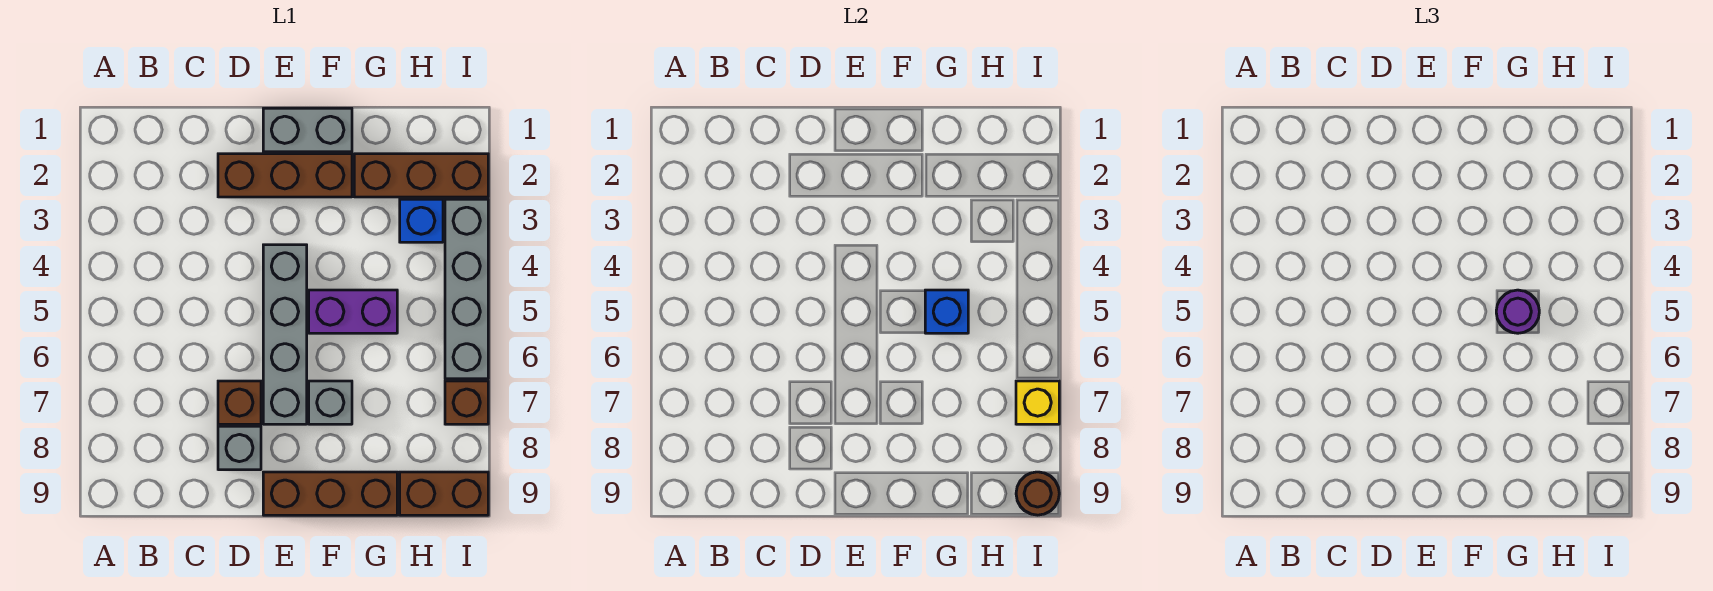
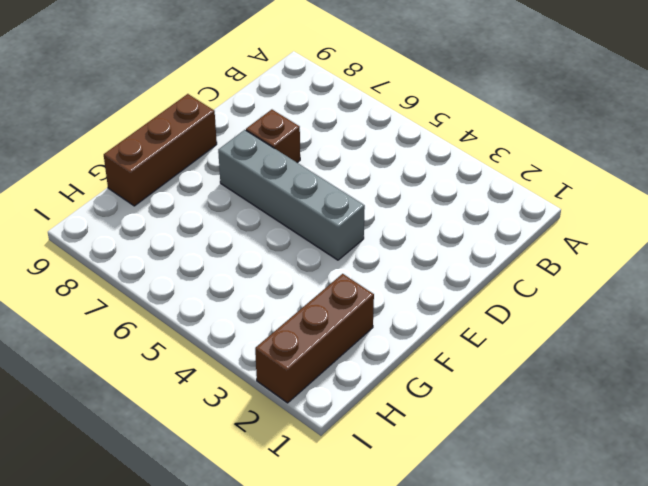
none -> brown 1x3 brick [218,154,352,197]
none -> grey 1x1 brick [218,426,261,470]
none -> grey 1x2 brick [263,108,352,152]

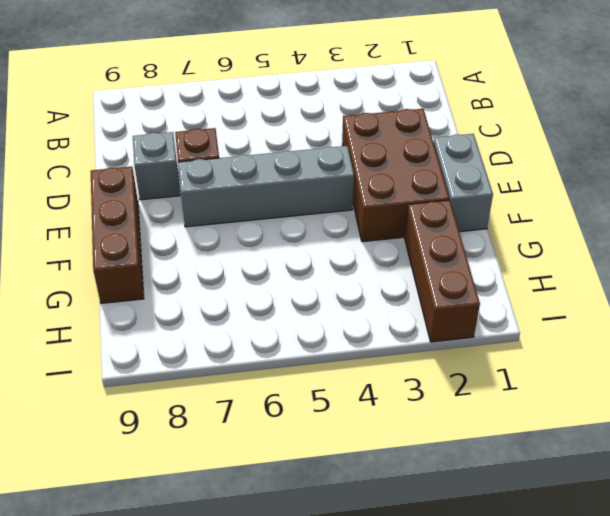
brown 2x3 brick [342,109,449,242] -> brown 1x3 brick [218,154,352,197]
none -> purple 1x2 brick [309,290,397,333]
none -> grey 1x1 brick [309,381,352,424]
none -> blue 1x1 brick [400,199,443,242]

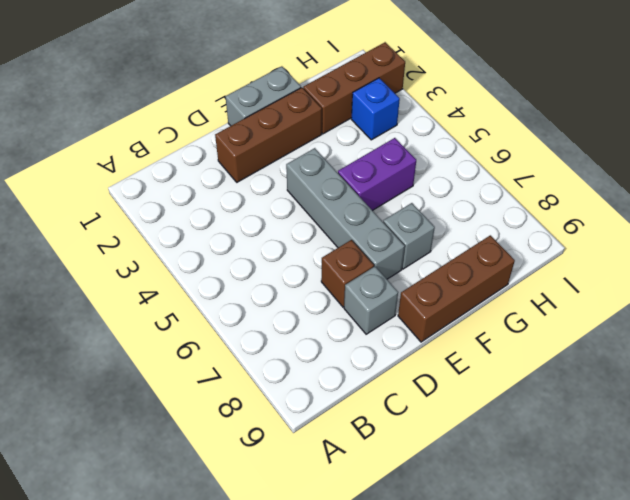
none -> brown 1x2 brick [400,472,488,515]
none -> grey 1x4 brick [445,199,488,379]
none -> brown 1x1 brick [445,381,488,424]

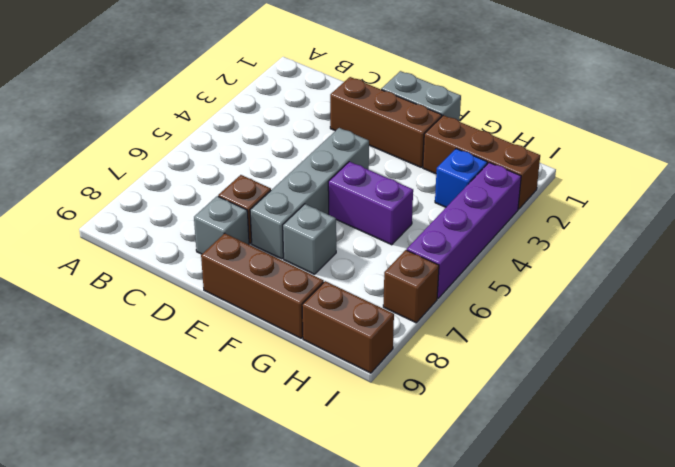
purple 1x4 brick [407,162,521,299] -> grey 1x4 brick [445,199,488,379]
none -> blue 1x1 brick [925,290,968,333]
none -> yellow 1x1 brick [1016,381,1059,424]
none -> brown 1x1 round brick [1016,472,1059,515]

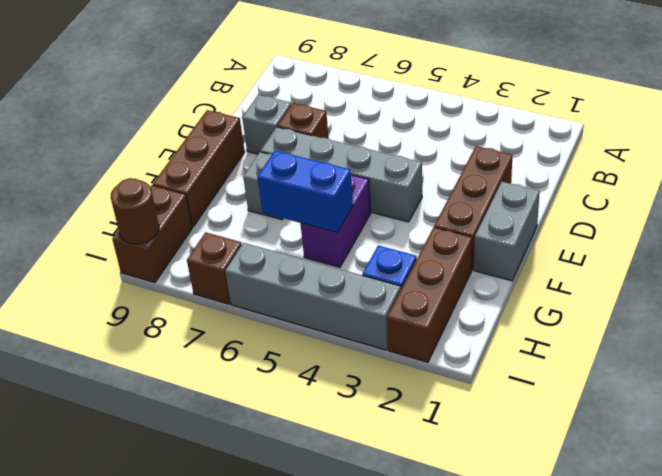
blue 1x2 brick [258,151,353,232] -> blue 1x1 brick [925,290,968,333]
none -> yellow 1x1 brick [1016,381,1059,424]
none -> purple 1x1 round brick [1496,290,1539,333]

